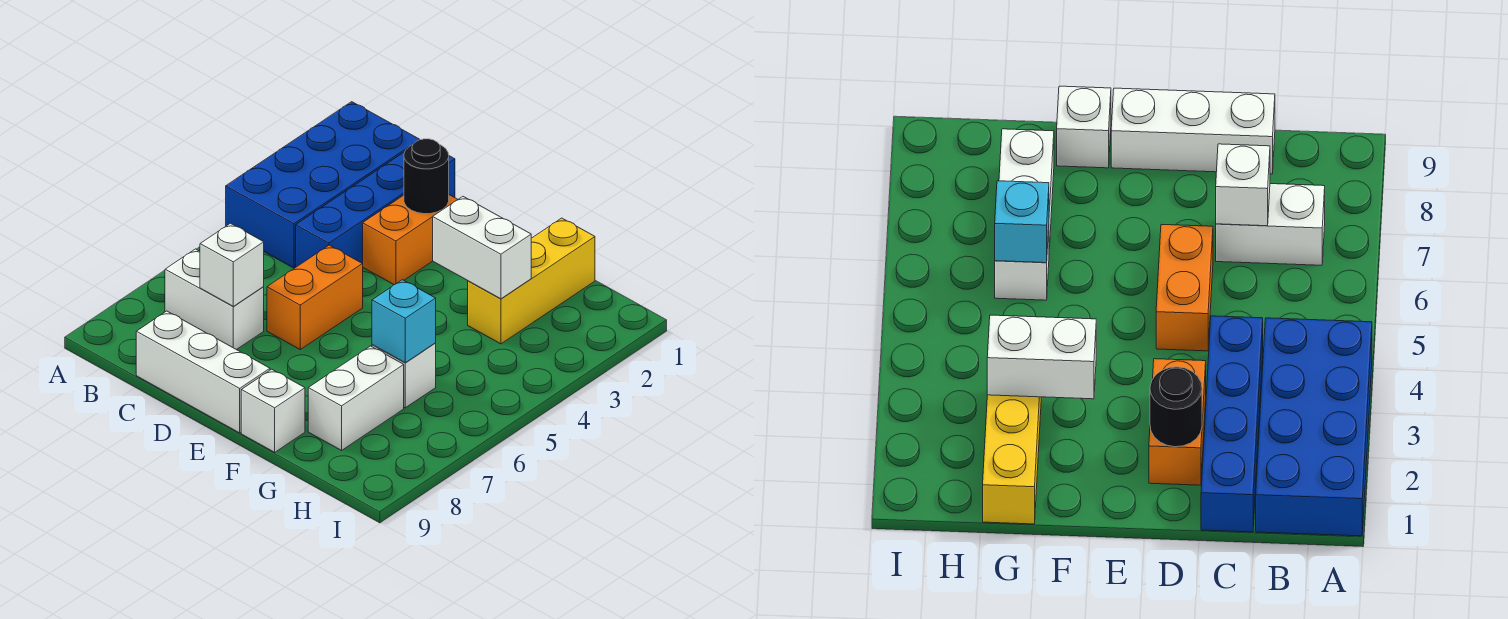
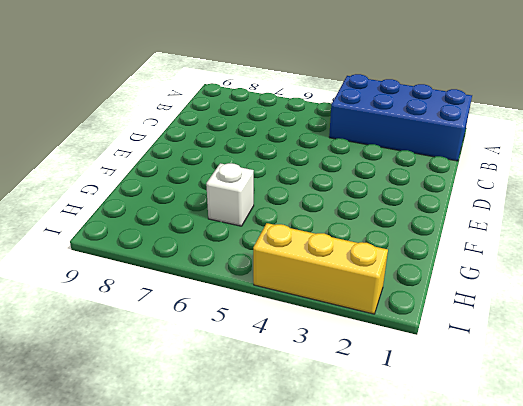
yellow 1x3 brick [253,223,388,314] -> yellow 1x3 brick moved to [468,218,595,344]
none -> white 1x2 brick [165,249,264,350]
none -> blue 1x4 brick [296,152,455,267]
none -> white 1x3 brick [136,311,270,433]

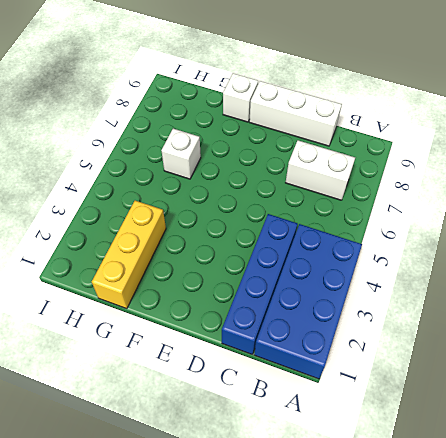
none -> orange 1x2 brick [363,195,458,285]
none -> orange 1x2 brick [267,245,363,349]
none -> white 1x2 brick [308,346,404,450]

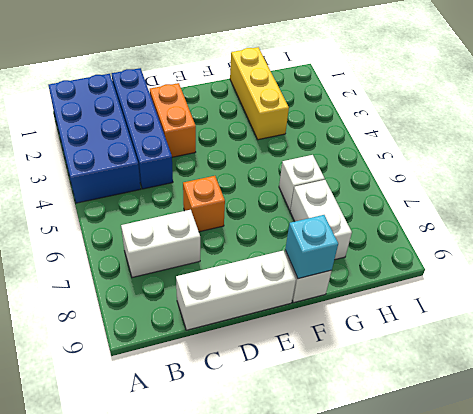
orange 1x1 brick [183,176,225,232] -> orange 1x2 brick [267,245,363,349]
cyan 1x1 brick [285,215,338,279] -> cyan 1x1 brick moved to [372,280,436,363]
none -> white 1x1 brick [200,223,264,306]
none -> black 1x1 round brick [404,139,449,214]
none -> white 1x2 brick [433,197,531,299]

